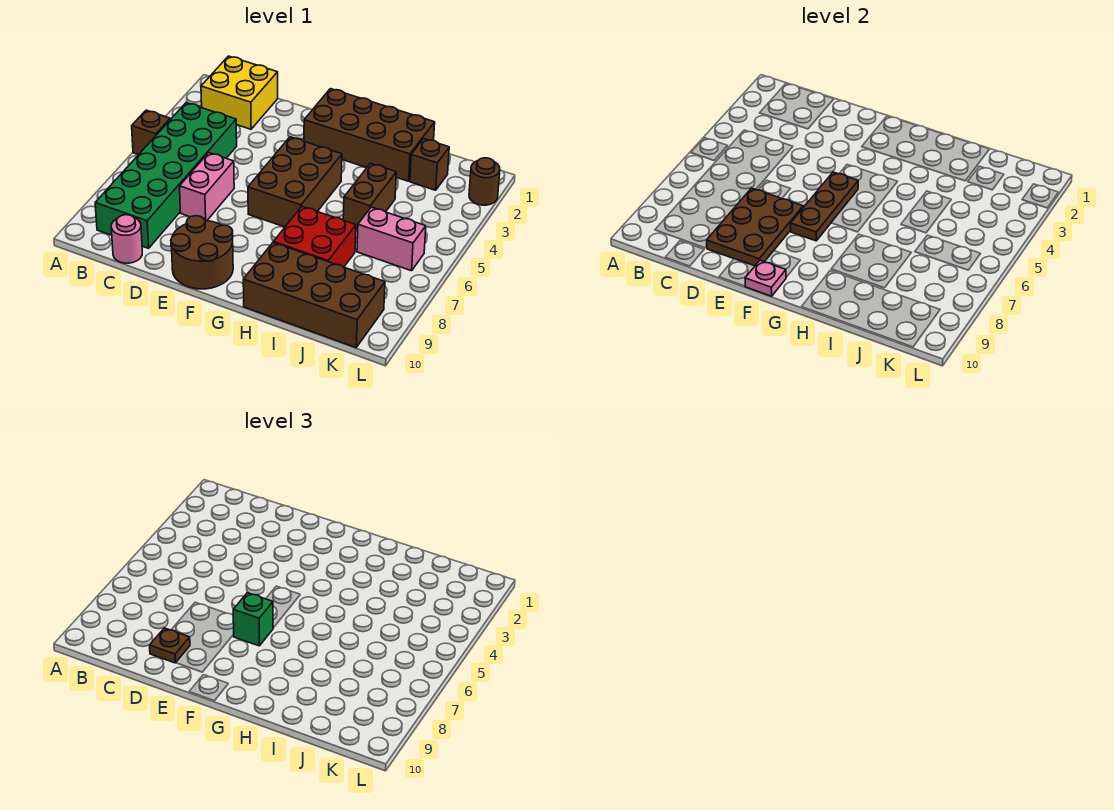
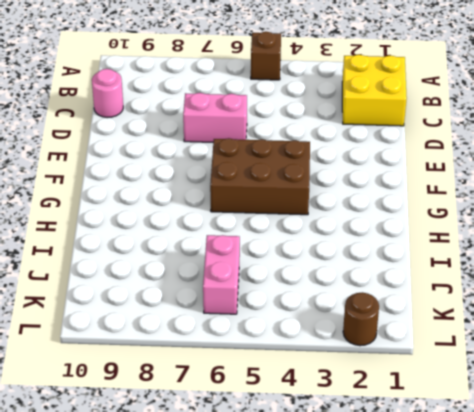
none -> green 2x6 brick [95,103,237,248]
none -> brown 2x2 round brick [171,216,233,289]
none -> brown 2x4 brick [304,89,435,181]

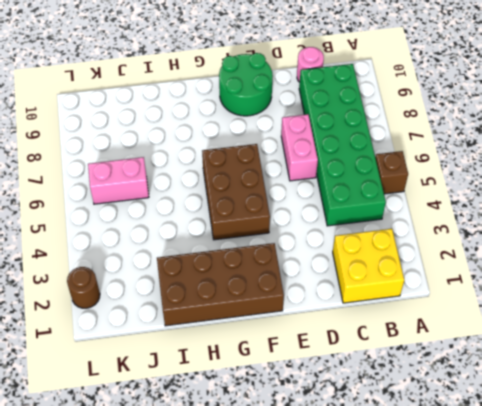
green 2x2 round brick [219,53,273,116] -> brown 2x2 round brick [171,216,233,289]
none -> red 2x2 brick [273,206,356,267]
none -> brown 2x4 brick [243,243,385,347]
none -> brown 1x2 brick [343,163,396,230]

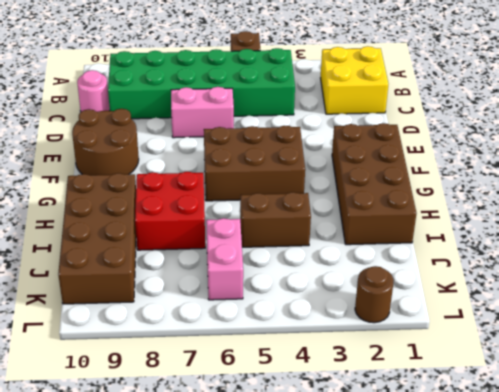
none -> brown 1x1 brick [410,139,449,190]
none -> brown 2x3 plate [707,188,803,266]
none -> brown 1x3 plate [791,172,858,241]

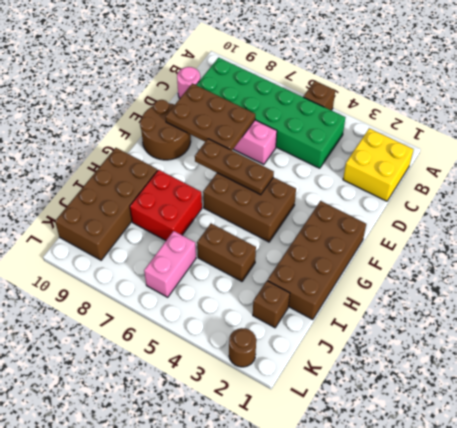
none -> pink 1x1 plate [745,260,786,296]
none -> brown 1x1 plate [150,628,190,663]
none -> green 1x1 brick [233,593,273,646]

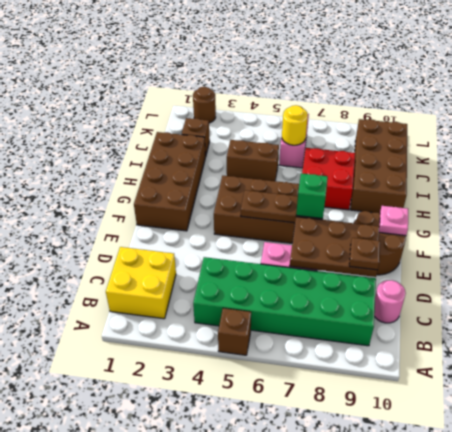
yellow 1x1 round brick [282,105,308,145] -> none

